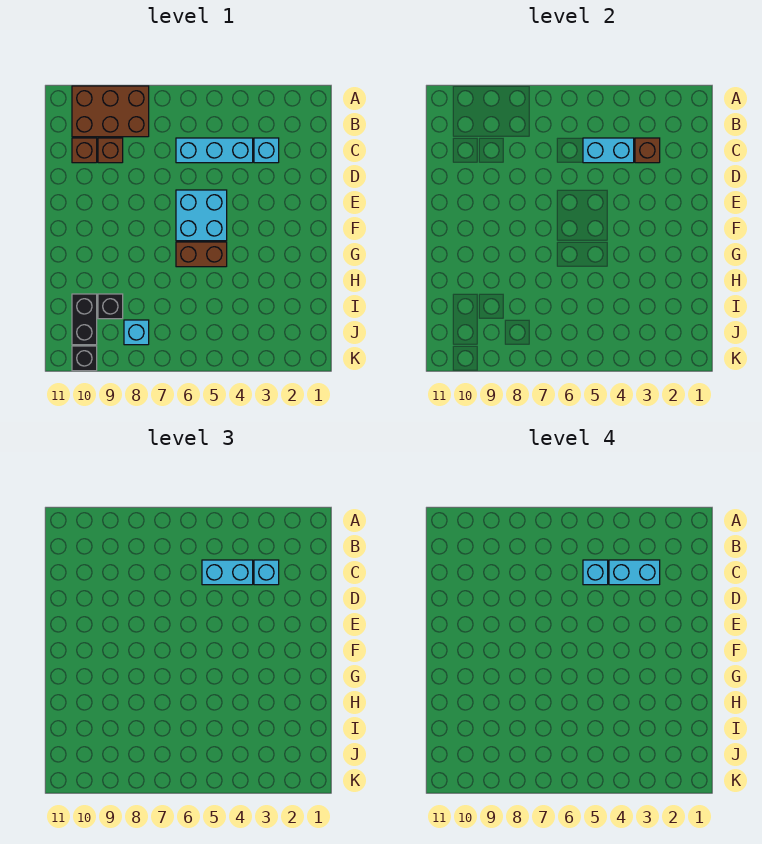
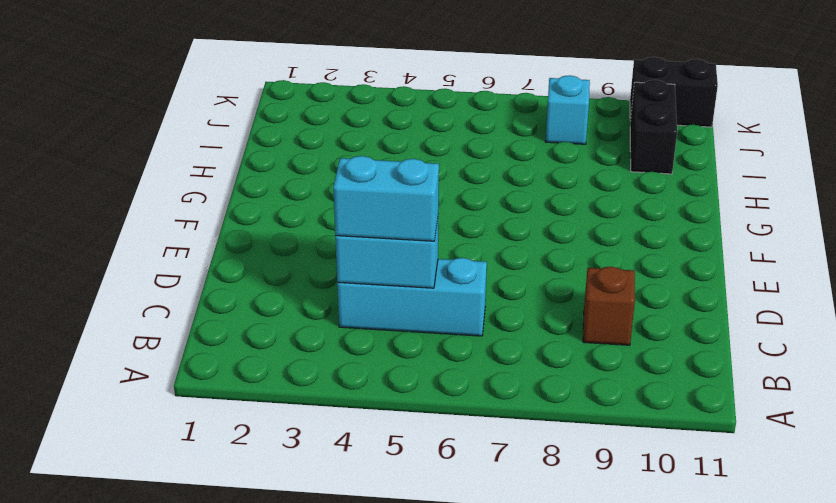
black 1x2 brick [630,57,718,127] -> black 1x1 brick [72,346,97,371]
none -> brown 2x3 brick [72,86,149,137]
none -> cyan 1x1 brick [254,138,279,163]
none -> brown 1x1 brick [72,138,97,163]

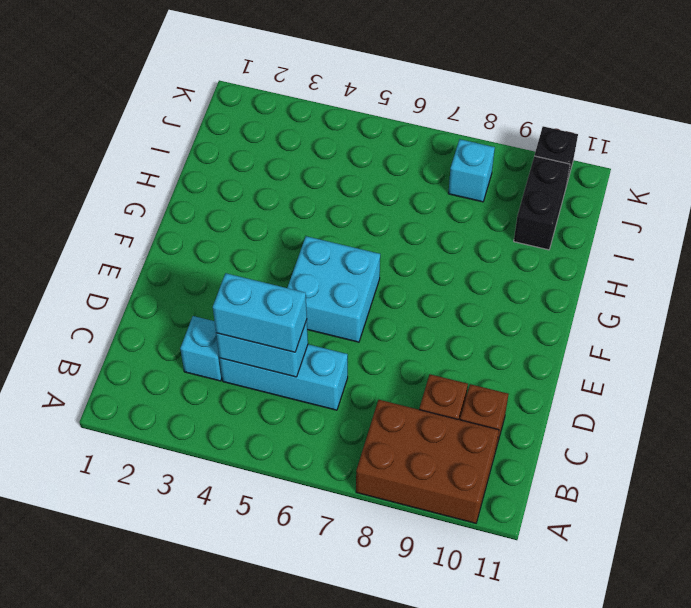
none -> brown 1x2 brick [176,242,227,267]
none -> black 1x1 brick [98,294,123,319]
none -> brown 1x1 brick [635,138,660,163]

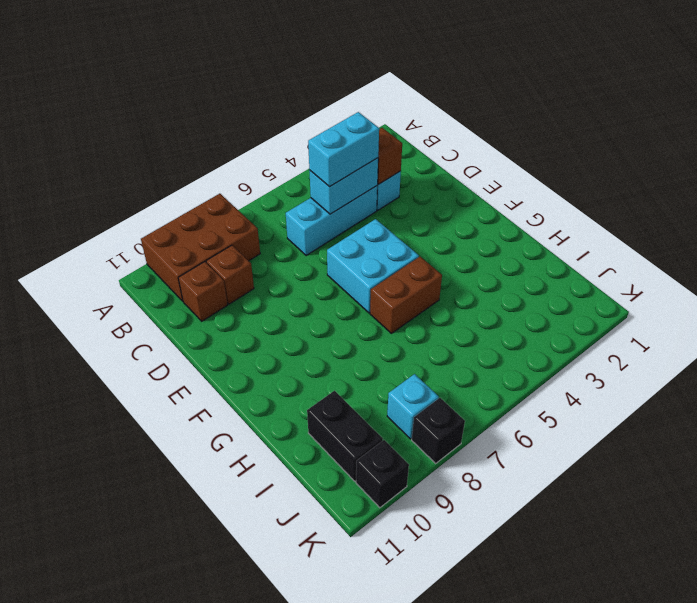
black 1x1 brick [412,398,465,463] -> black 1x1 brick moved to [98,294,123,319]
none -> cyan 1x1 brick [254,560,279,585]
none -> cyan 1x2 brick [609,560,660,585]
none -> cyan 1x1 brick [583,560,608,585]

